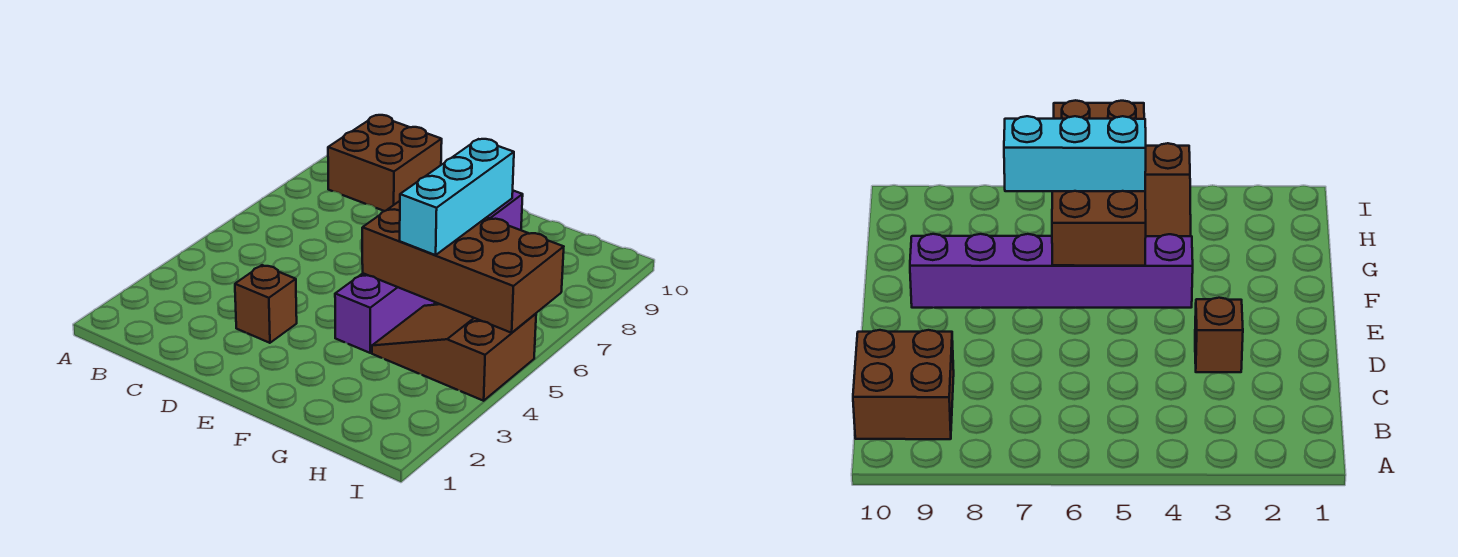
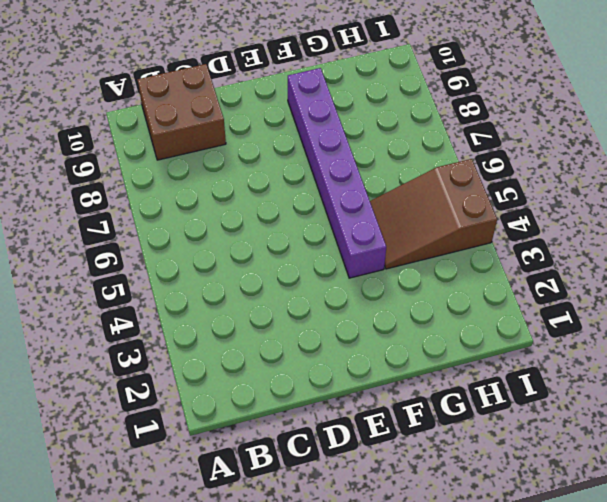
none -> brown 1x1 brick [235,265,297,343]
none -> brown 2x4 brick [362,201,564,333]

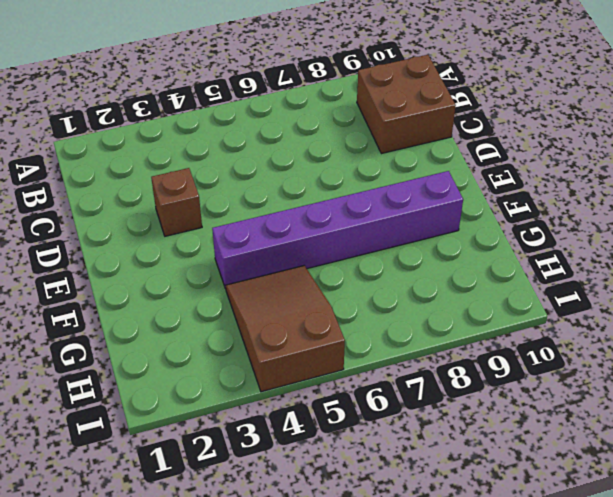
none -> brown 2x4 brick [362,201,564,333]
none -> cyan 1x3 brick [400,139,514,255]

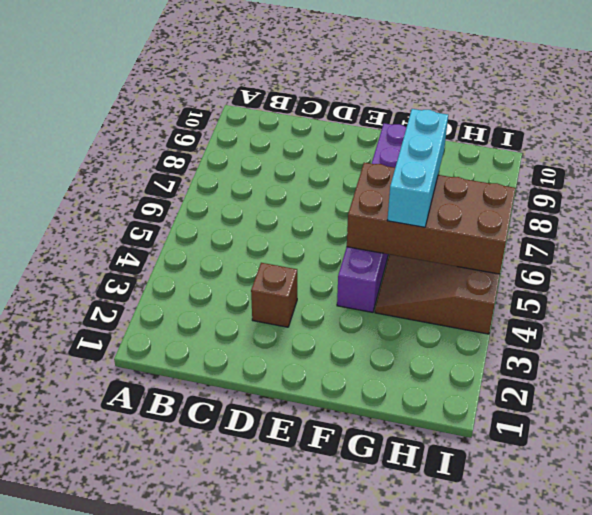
none -> brown 2x2 brick [328,115,442,211]

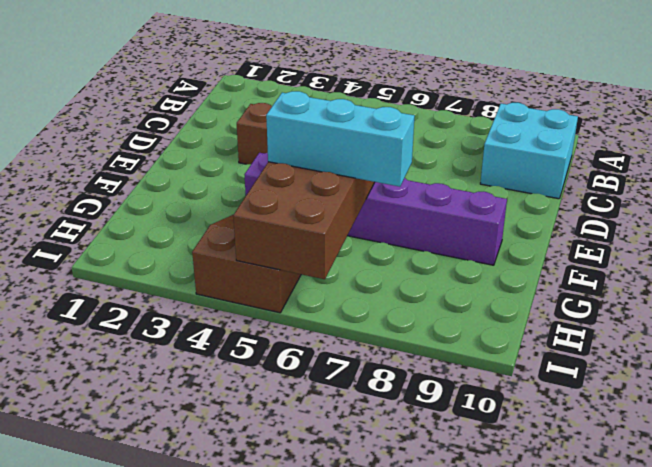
cyan 2x2 brick [480,103,578,199] -> brown 2x2 brick [328,115,442,211]

